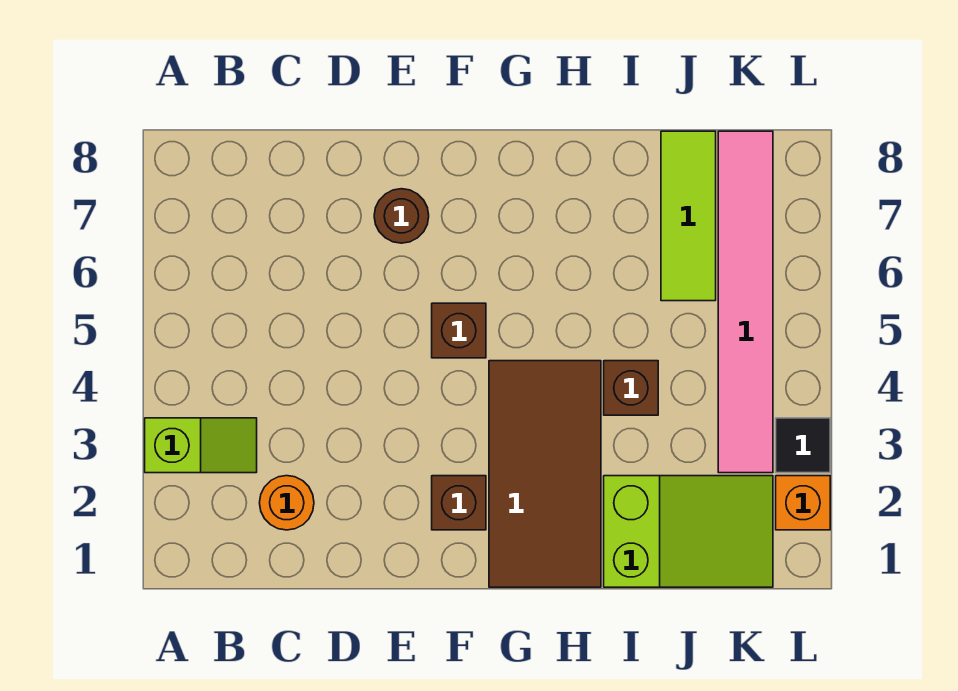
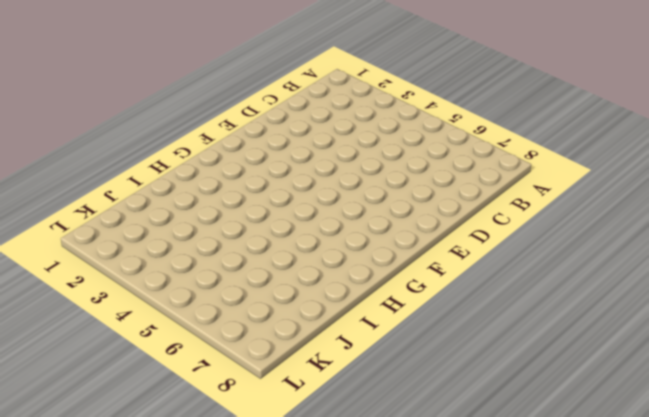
none -> lime 1x2 slope [145,418,257,473]
none -> orange 1x1 round brick [260,476,314,530]
none -> brown 1x1 round brick [374,189,429,243]

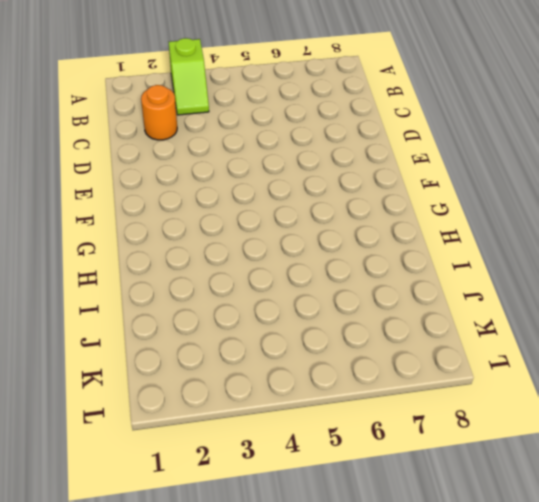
none -> brown 1x1 round brick [374,189,429,243]
none -> brown 1x1 brick [432,476,486,530]
none -> brown 1x1 brick [432,303,486,358]

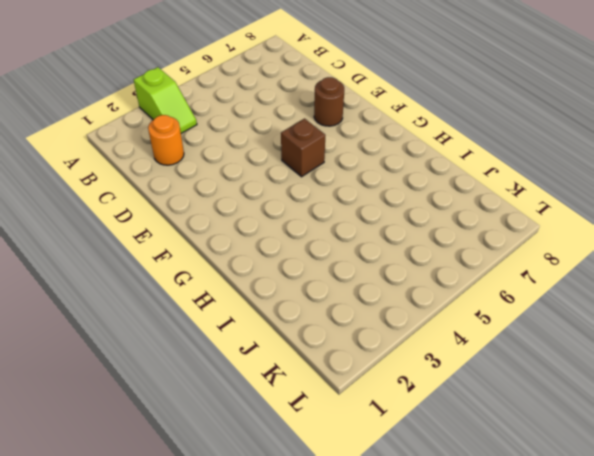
none -> brown 1x1 brick [432,476,486,530]
none -> brown 2x4 tile [489,361,601,587]
none -> lime 2x3 slope [604,476,773,587]

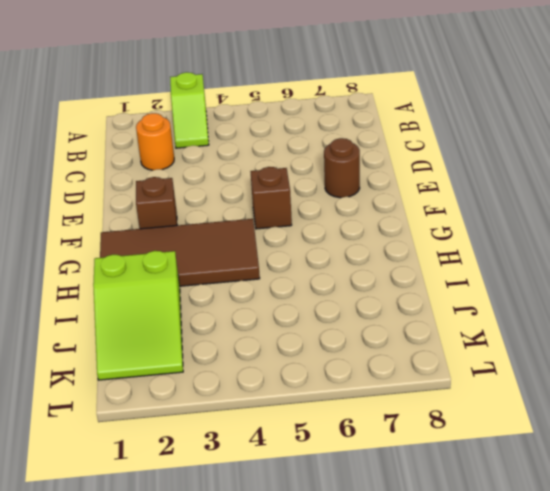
none -> brown 1x1 brick [604,361,658,415]
none -> lime 1x3 tile [661,131,716,301]
none -> pink 1x6 tile [718,131,773,473]

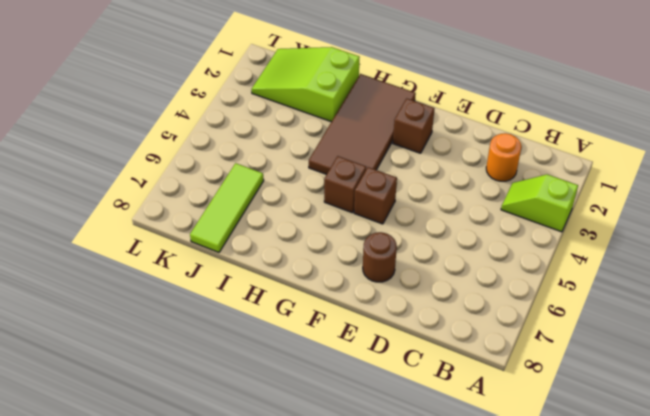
brown 1x1 brick [324,156,366,213] -> brown 1x1 brick moved to [604,361,658,415]
none -> pink 1x6 tile [718,131,773,473]
none -> orange 1x1 brick [776,476,830,530]
none -> black 1x1 tile [776,418,830,473]

